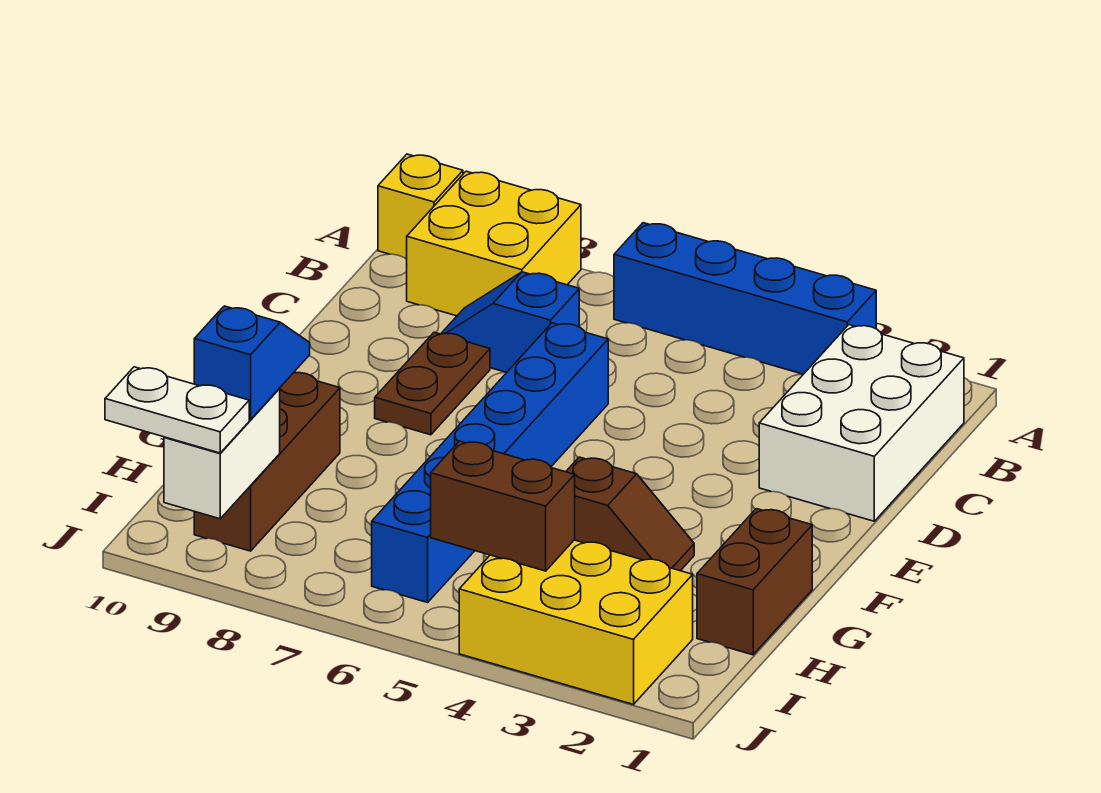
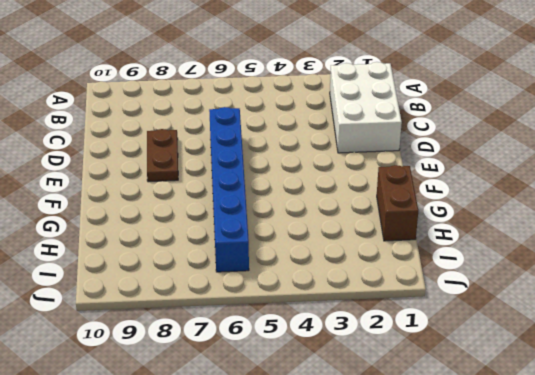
none -> blue 1x4 brick [614,223,876,374]
none -> yellow 2x2 brick [407,171,581,316]
none -> yellow 1x1 brick [378,154,463,259]

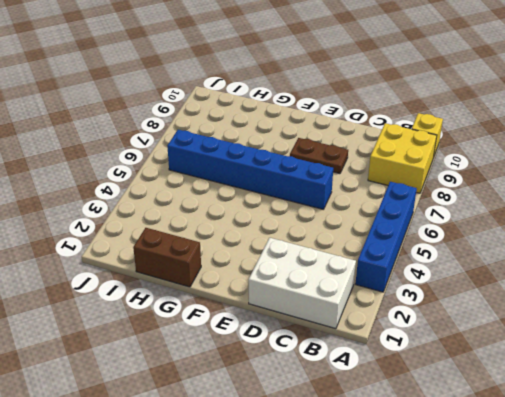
none -> blue 1x2 slope [441,272,579,372]
none -> brown 1x2 slope [566,457,694,571]
none -> brown 1x3 brick [194,373,340,551]

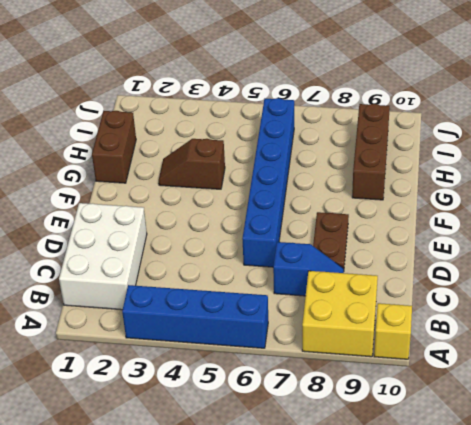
none -> yellow 2x3 brick [459,540,693,704]
none -> brown 1x2 brick [431,441,575,571]
none -> white 1x2 brick [164,389,280,519]

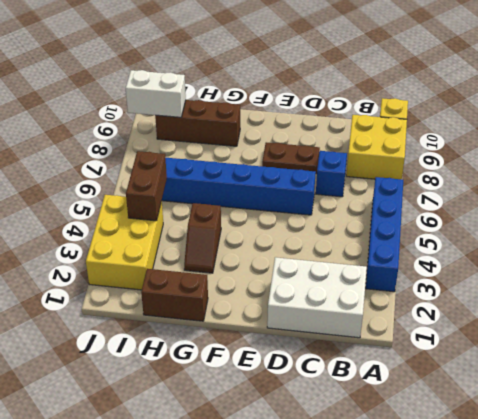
none -> blue 1x2 slope [194,306,310,420]
none -> white 1x2 plate [105,367,249,453]

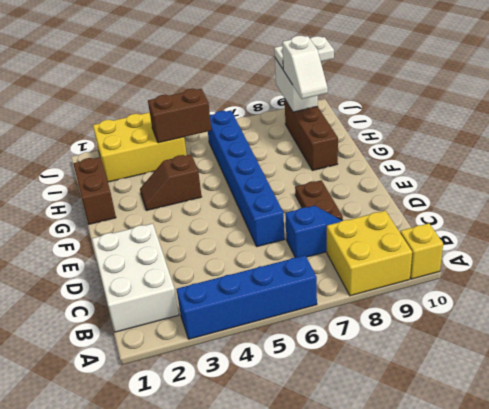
white 1x2 slope [282,36,328,99] -> blue 1x2 slope [194,306,310,420]

